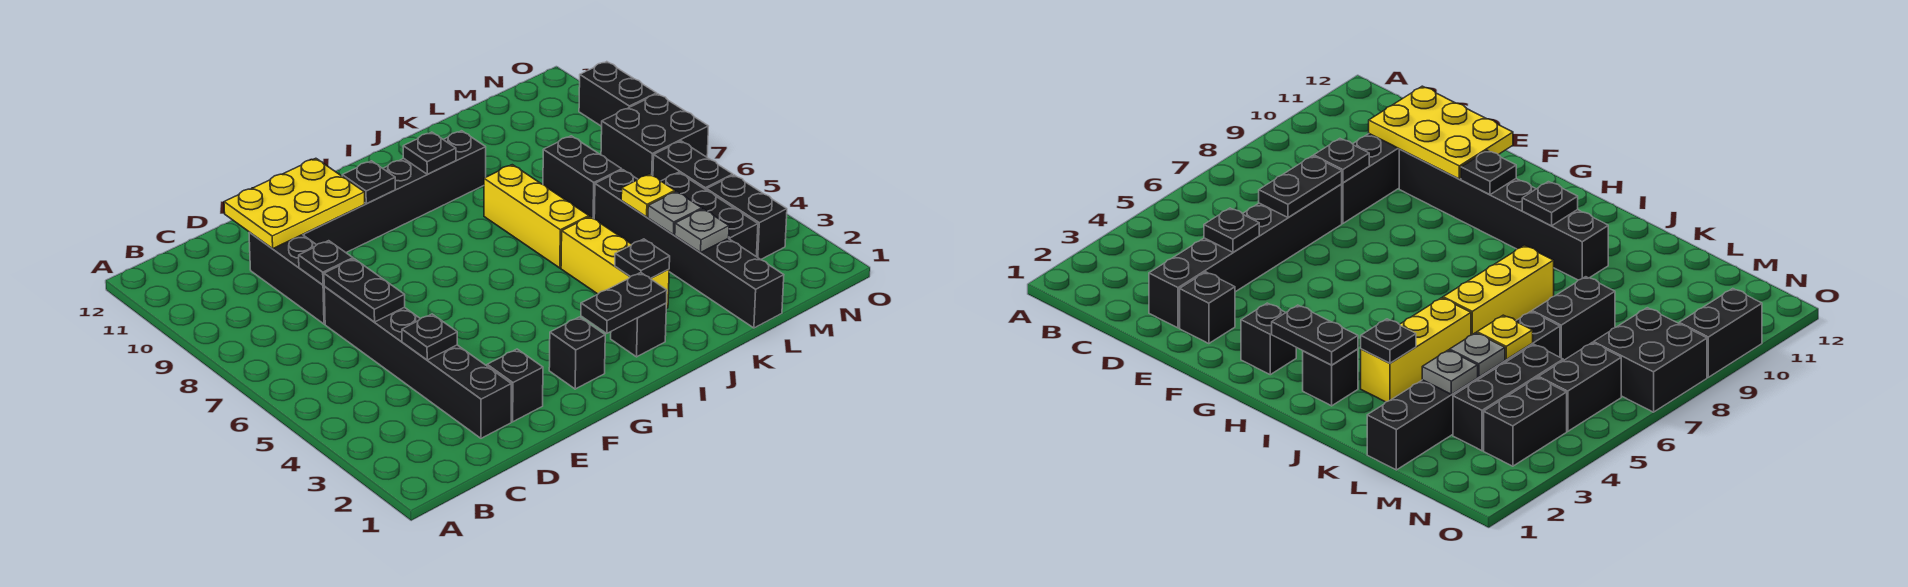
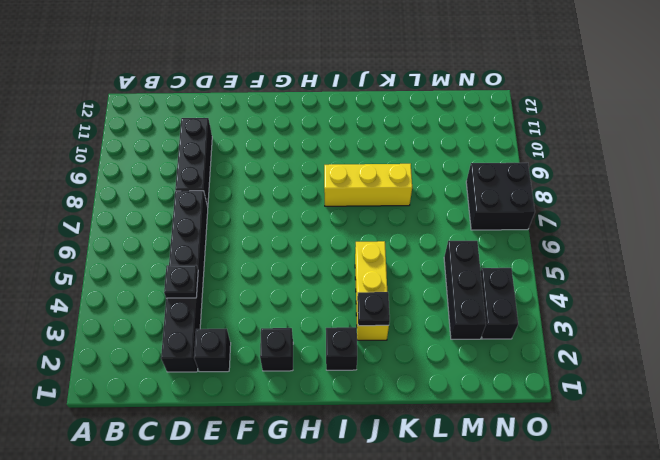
yellow 1x3 brick [324,164,412,206] -> yellow 1x3 brick turned to [484,165,589,268]
none -> black 1x6 brick [303,131,486,252]
none -> black 1x6 brick [594,170,784,328]
none -> black 1x2 brick [543,136,622,219]

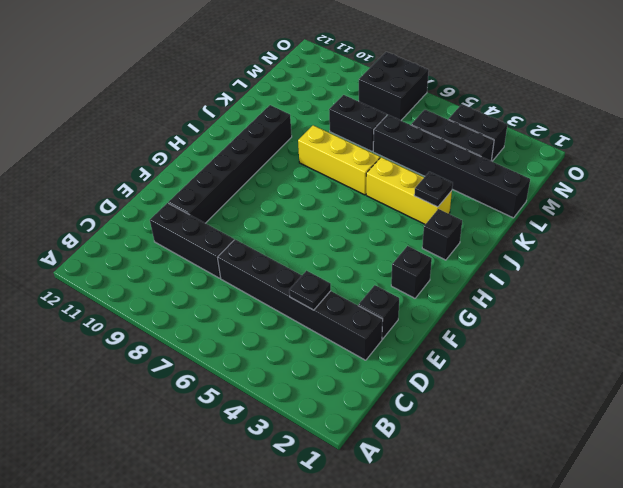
none -> black 1x2 brick [653,141,733,190]
none -> black 1x2 brick [579,62,657,126]
none -> black 1x2 plate [324,259,405,322]

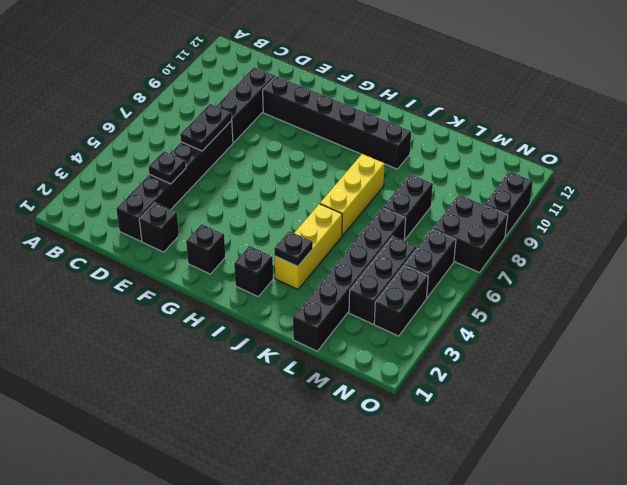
none -> black 1x1 plate [299,241,353,285]
none -> yellow 2x3 plate [224,158,365,248]
none -> black 1x1 plate [342,161,395,204]

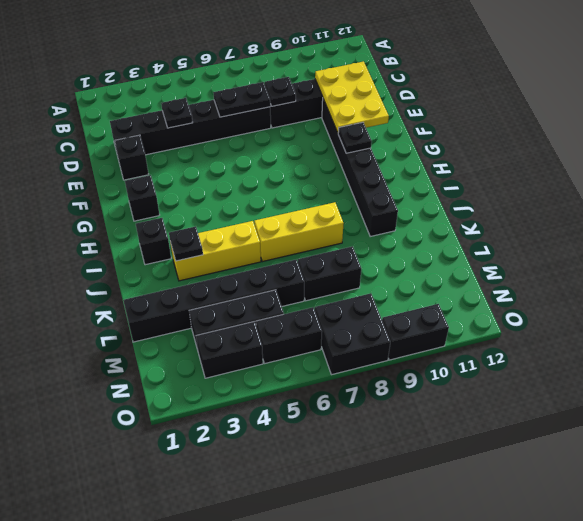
none -> black 1x2 plate [581,273,667,333]
none -> black 1x1 plate [403,132,456,174]
none -> grey 1x1 plate [675,209,729,252]

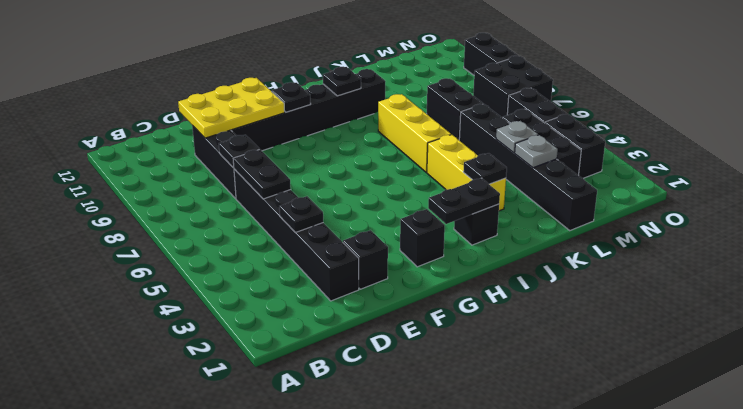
none -> yellow 1x1 plate [621,174,675,217]

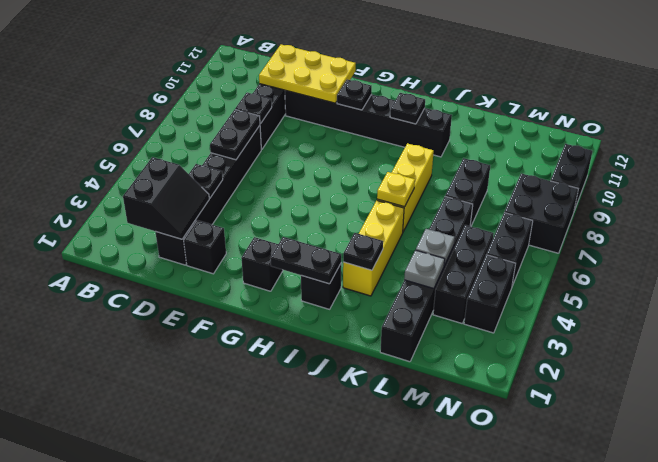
black 2x2 slope [123,157,209,239] -> none
yellow 1x1 plate [377,172,415,207] -> yellow 1x1 plate moved to [621,174,675,217]

